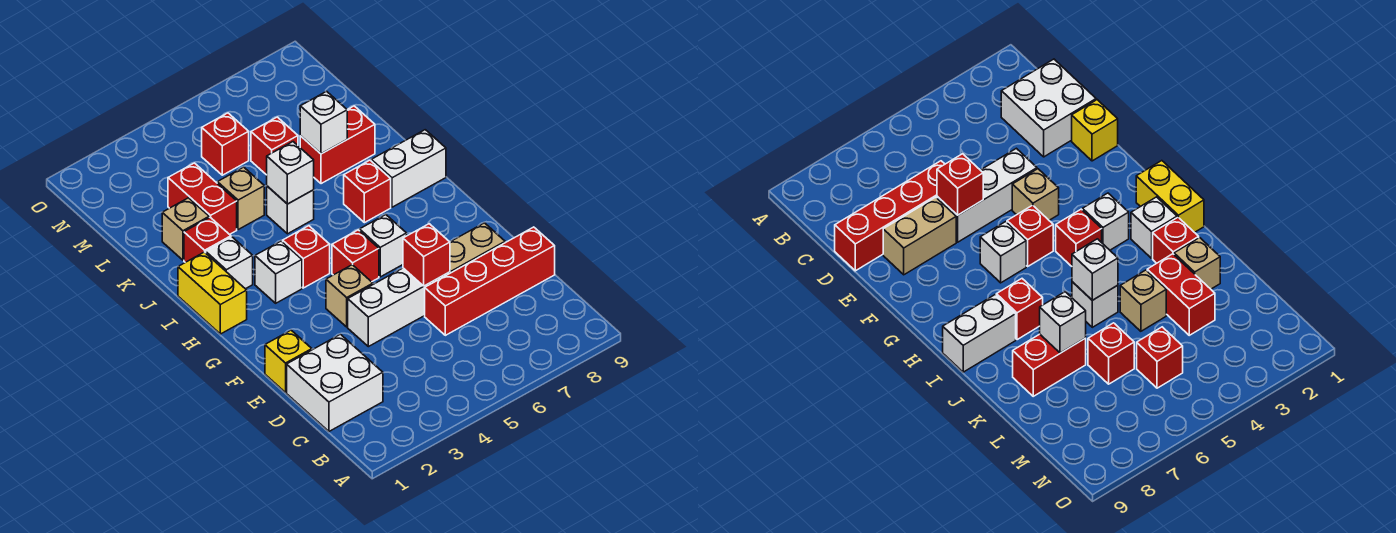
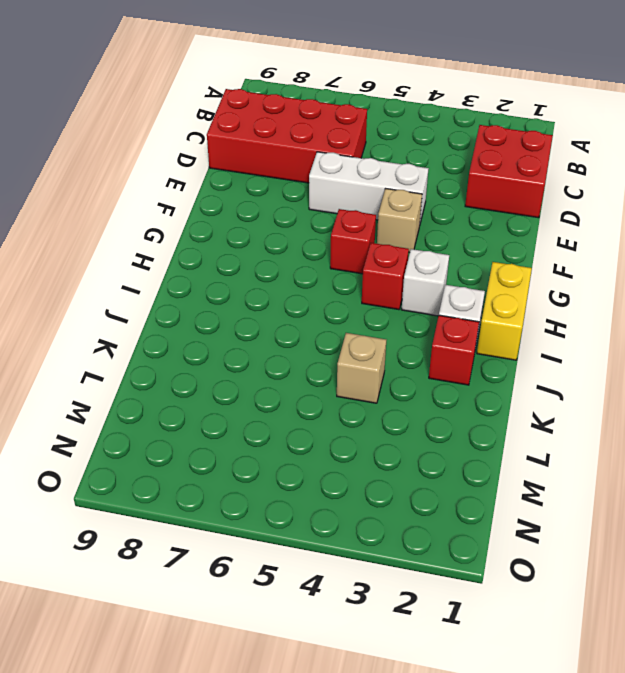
red 2x2 brick [465,125,553,218] -> white 2x2 brick [287,334,383,431]
red 2x4 brick [207,89,367,183] -> red 1x4 brick [425,227,555,335]
none -> yellow 1x1 brick [265,330,312,392]
none -> tan 1x2 brick [450,223,505,273]
none -> white 1x1 brick [360,215,407,277]

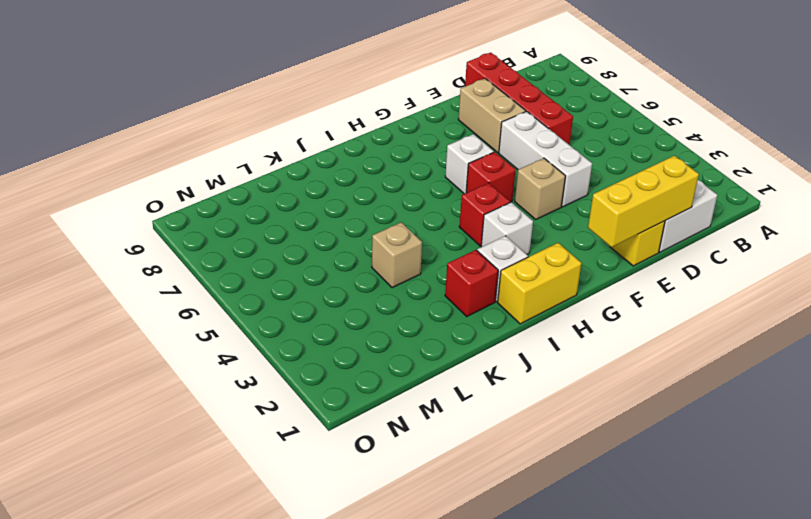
yellow 1x3 brick [588,156,699,247] -> none
none -> red 1x1 brick [344,160,391,223]
none -> white 1x2 brick [371,130,446,207]
none -> white 1x1 brick [267,186,314,234]

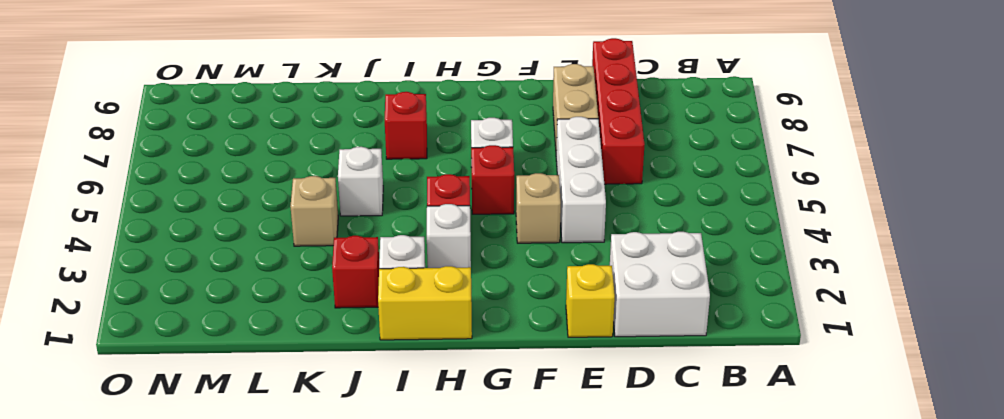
none -> white 1x2 brick [371,130,446,207]
none -> tan 1x1 brick [162,198,209,260]
none -> red 1x2 brick [168,163,237,235]

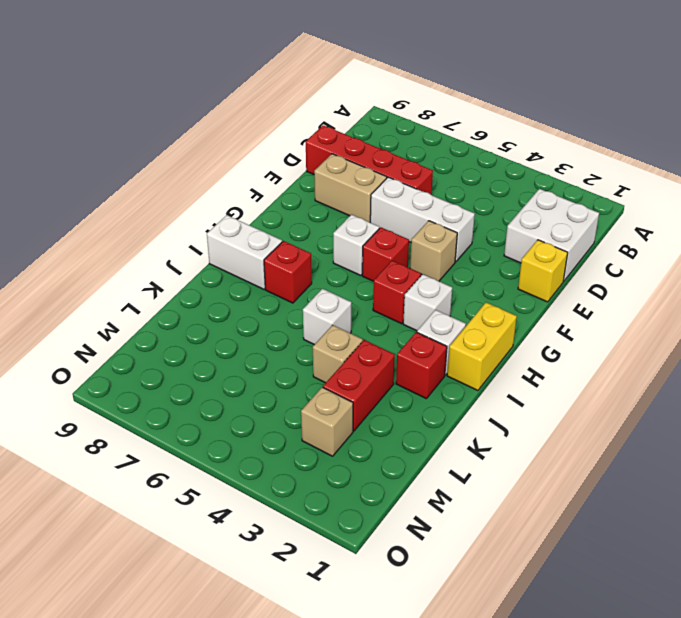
tan 1x1 brick [301,387,353,456] -> tan 1x1 brick moved to [162,198,209,260]
none -> red 1x2 brick [300,106,375,184]
none -> red 1x1 brick [251,117,298,175]
none -> red 1x1 brick [202,113,249,175]

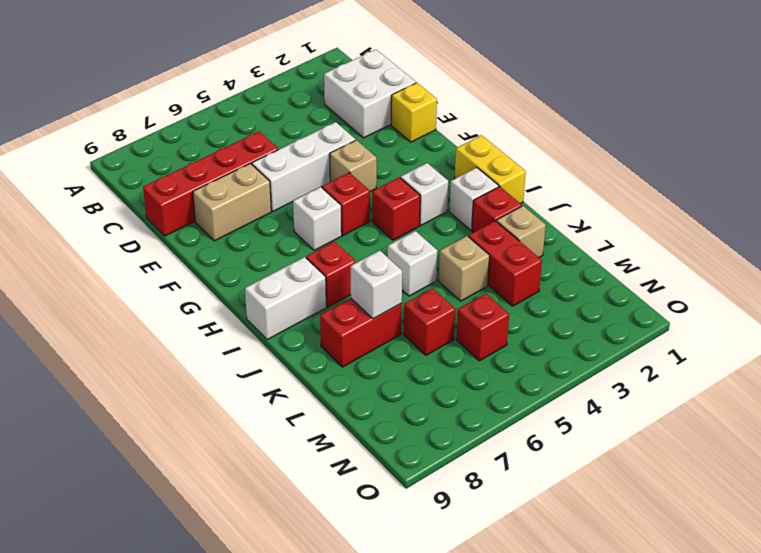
none -> red 1x1 brick [403,224,450,286]
none -> white 1x1 brick [267,142,314,204]

